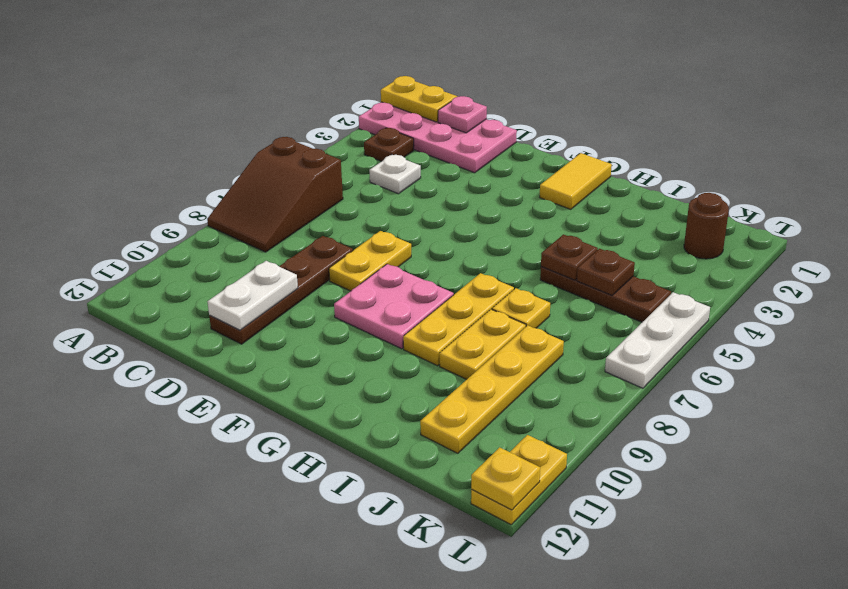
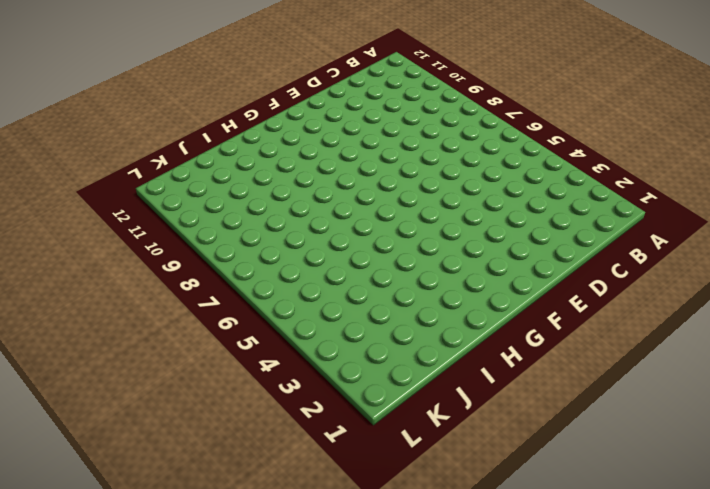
none -> pink 2x4 plate [359,102,517,173]
none -> brown 2x3 slope [207,137,343,252]
none -> brown 1x1 plate [364,128,414,161]

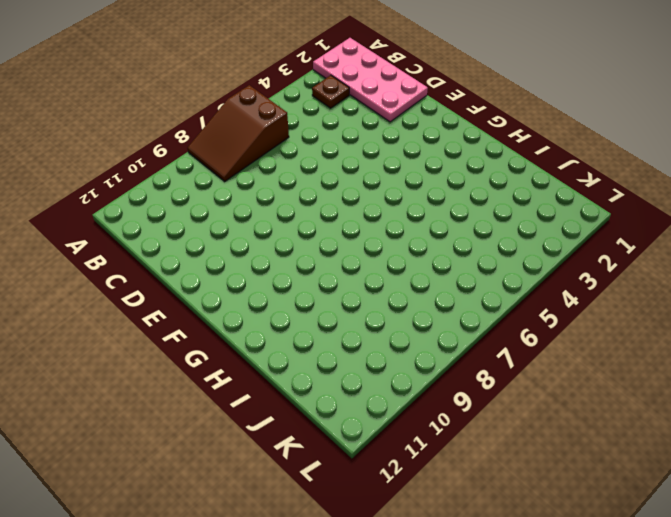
none -> white 1x1 plate [369,155,421,194]
none -> brown 1x4 plate [209,236,353,344]
none -> yellow 1x2 plate [329,231,411,291]

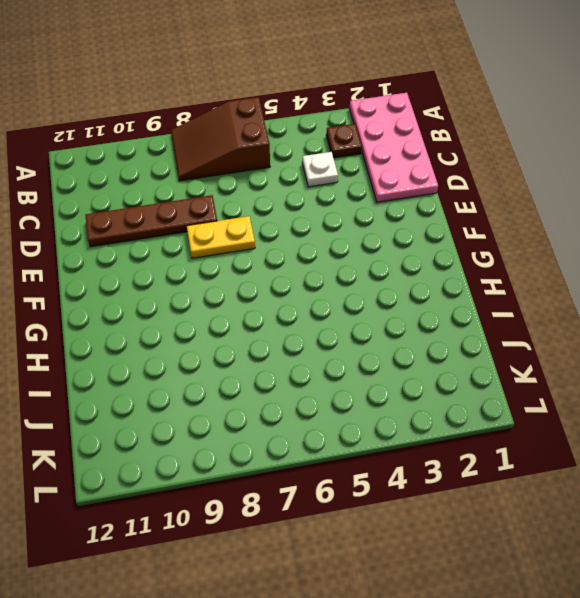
none -> pink 2x2 plate [334,264,454,349]
none -> yellow 1x2 tile [540,153,612,209]
none -> yellow 1x3 plate [403,273,514,366]

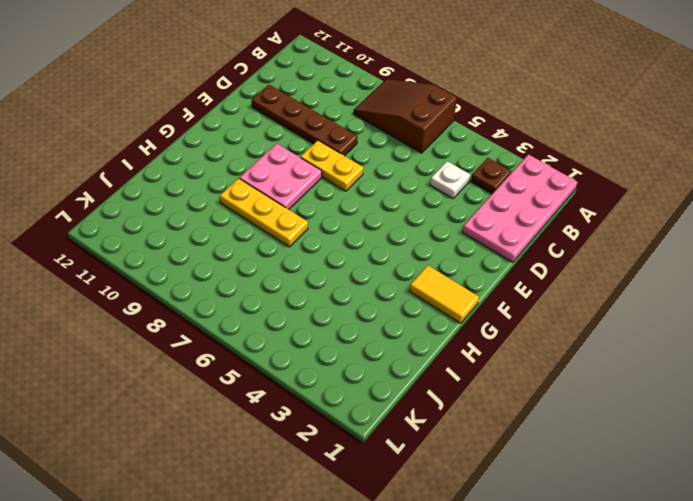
none -> brown 1x3 plate [540,267,671,322]
none -> yellow 1x1 plate [492,288,550,328]
none -> yellow 1x2 plate [440,309,526,379]

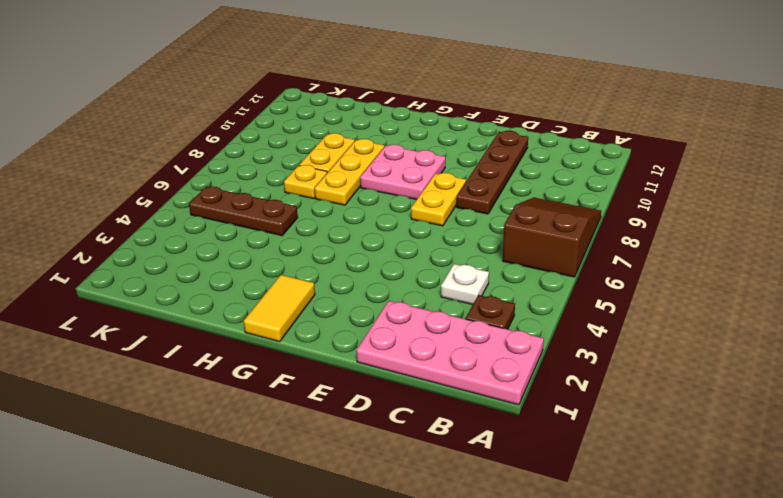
none -> yellow 1x4 plate [420,325,564,453]
none -> brown 1x1 round brick [684,193,729,259]
none -> white 1x3 plate [605,292,710,388]

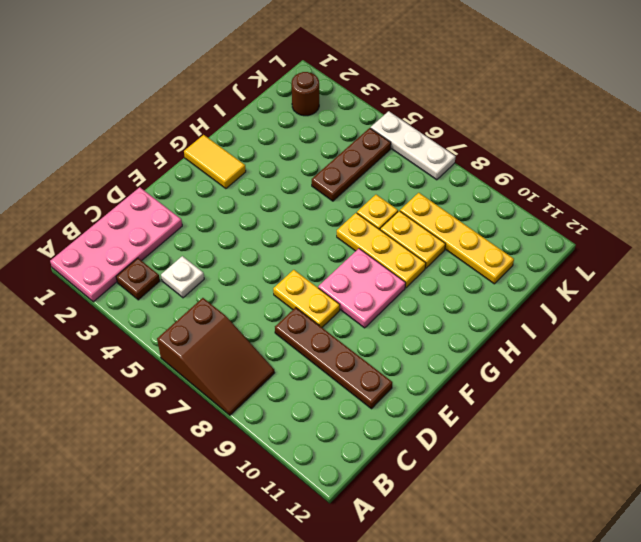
none -> yellow 1x2 plate [471,435,567,524]
none -> yellow 1x2 plate [381,76,457,122]
none -> pink 1x1 plate [438,96,487,133]

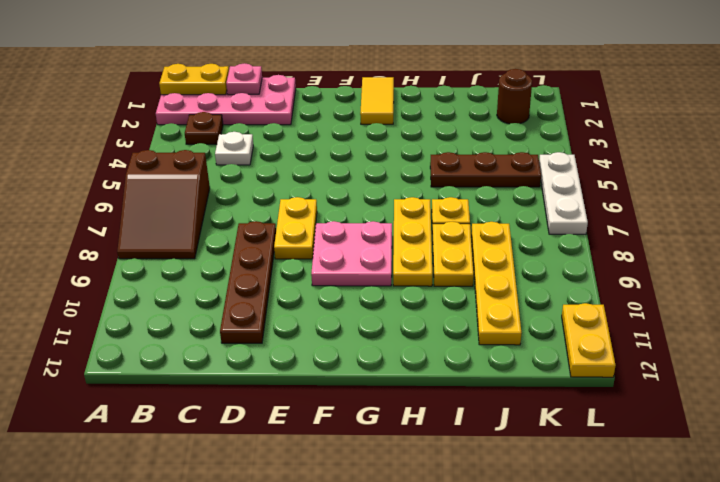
none -> white 1x2 plate [207,261,298,330]
none -> brown 1x1 plate [541,234,598,280]
none -> brown 1x1 plate [577,249,635,295]

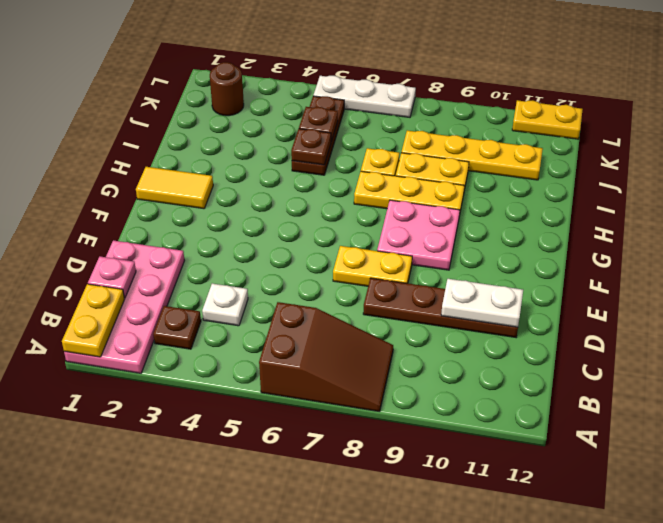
none -> yellow 1x1 plate [471,447,540,510]

